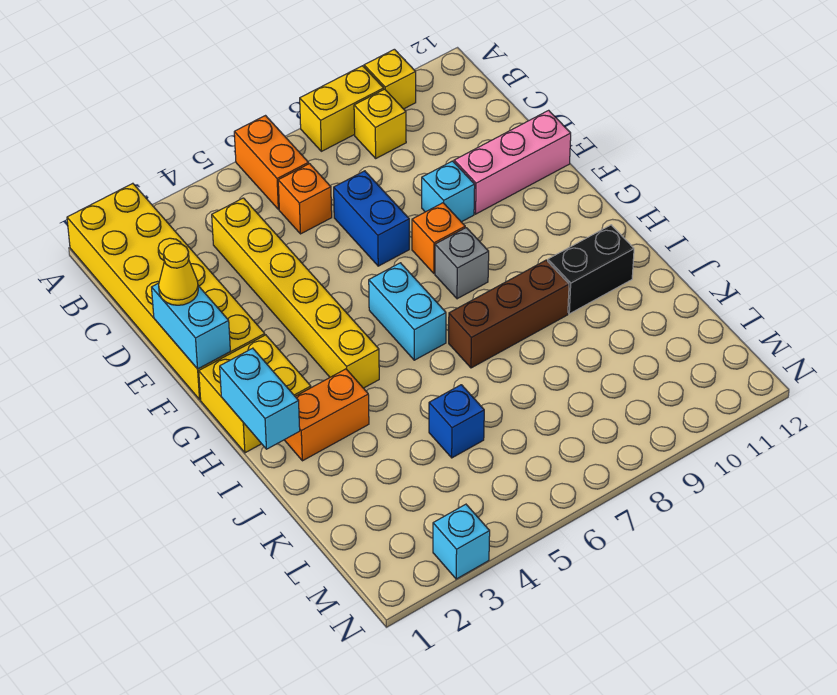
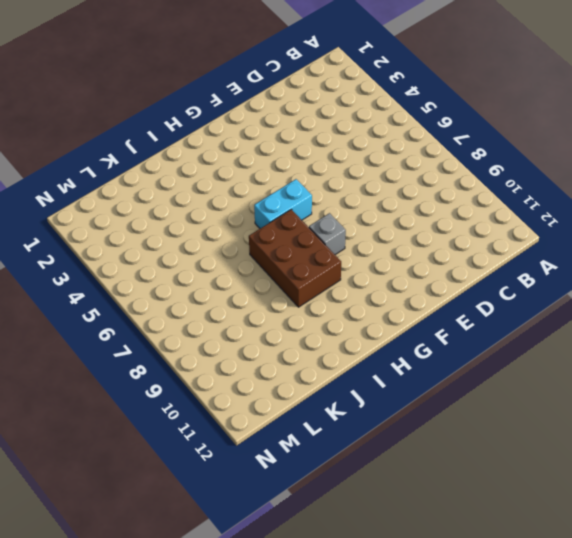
brown 2x3 brick [249,209,341,307] -> brown 1x3 brick [449,260,569,368]
none -> yellow 2x6 brick [67,183,265,399]
none -> orange 1x2 brick [234,116,309,209]
none -> yellow 1x2 brick [300,66,384,151]

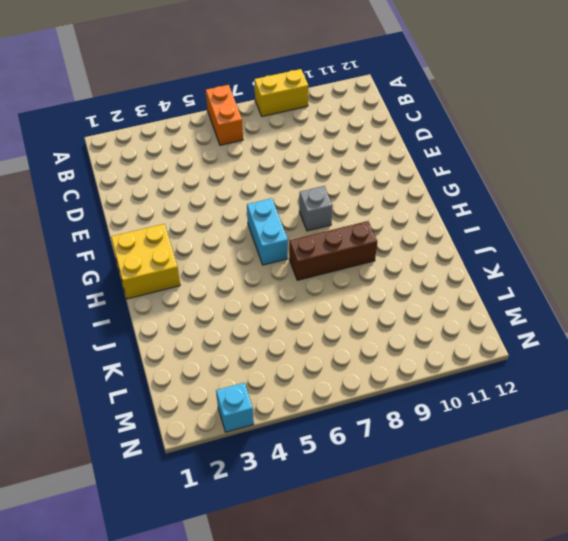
none -> yellow 2x6 brick [67,183,265,399]
none -> yellow 1x1 brick [364,49,416,109]
none -> yellow 1x1 brick [354,89,406,158]

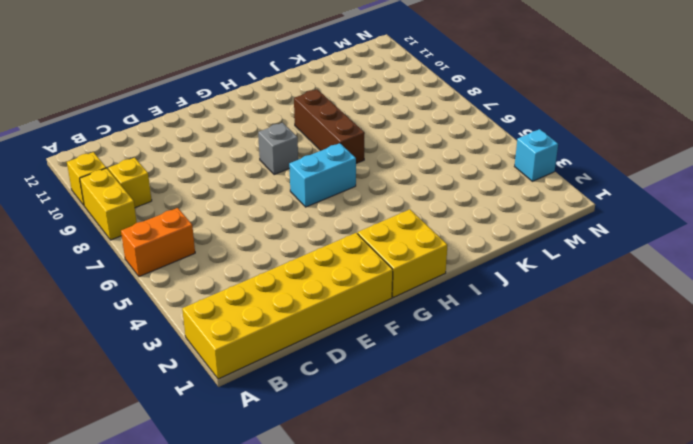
none -> yellow 1x6 brick [212,198,379,388]
none -> orange 1x1 brick [278,164,332,234]
none -> blue 1x2 brick [334,171,409,266]

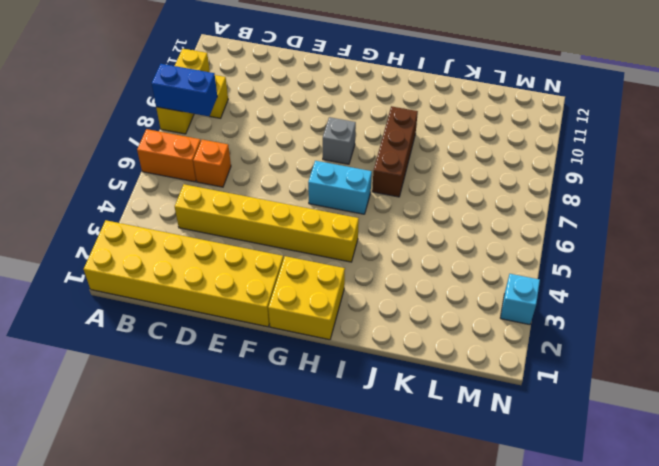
blue 1x2 brick [152,64,217,116] -> blue 1x2 brick moved to [334,171,409,266]
none -> cyan 1x1 brick [422,161,475,222]
none -> pink 1x3 brick [454,110,571,214]
none -> orange 1x1 brick [412,203,465,273]

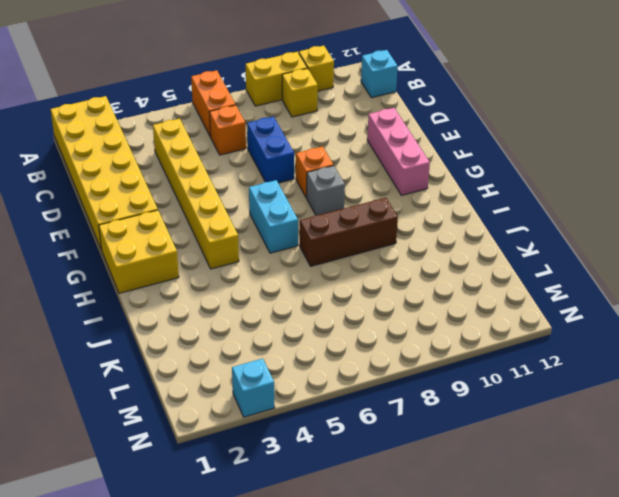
cyan 1x1 brick [361,50,398,98] -> cyan 1x1 brick moved to [422,161,475,222]
pink 1x3 brick [367,108,430,195] -> pink 1x3 brick turned to [454,110,571,214]
none -> orange 1x2 brick [285,369,369,461]
none -> black 1x2 brick [548,225,634,314]
none -> blue 1x1 brick [429,385,484,458]

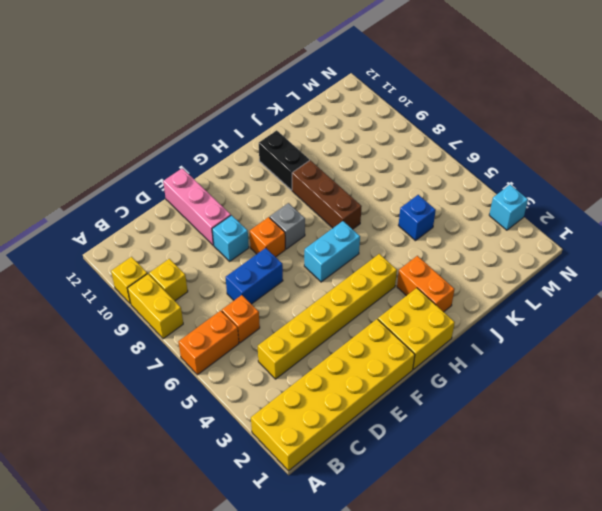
none -> cyan 1x2 brick [152,283,230,369]
none -> cyan 1x2 brick [220,348,300,449]
none -> yellow 1x1 cone [159,243,198,305]

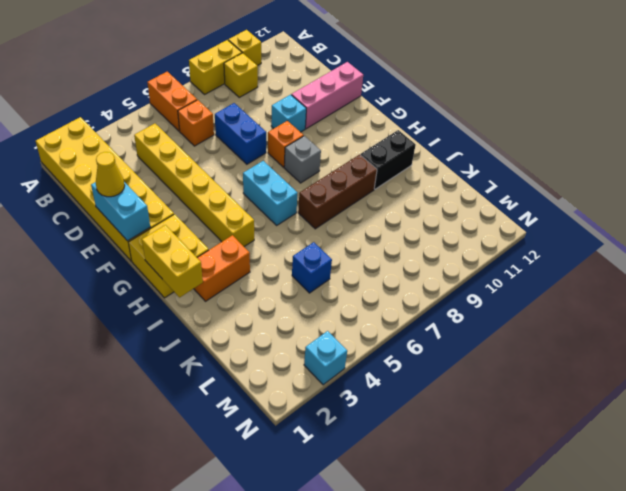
yellow 1x2 brick [142,225,203,297] -> cyan 1x2 brick [220,348,300,449]

